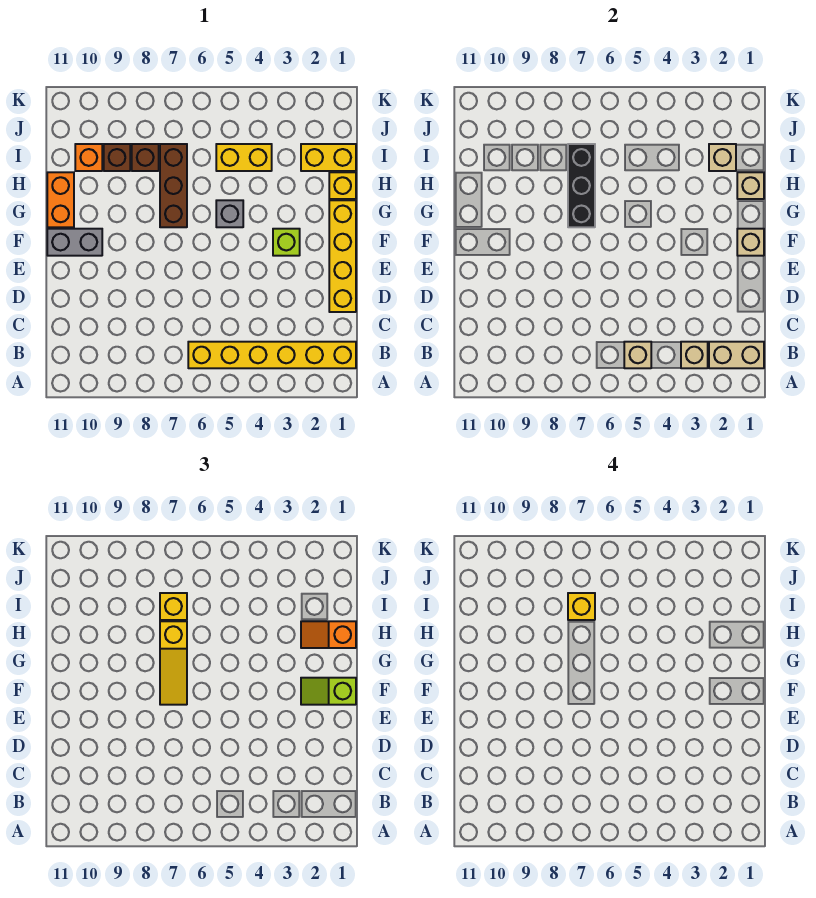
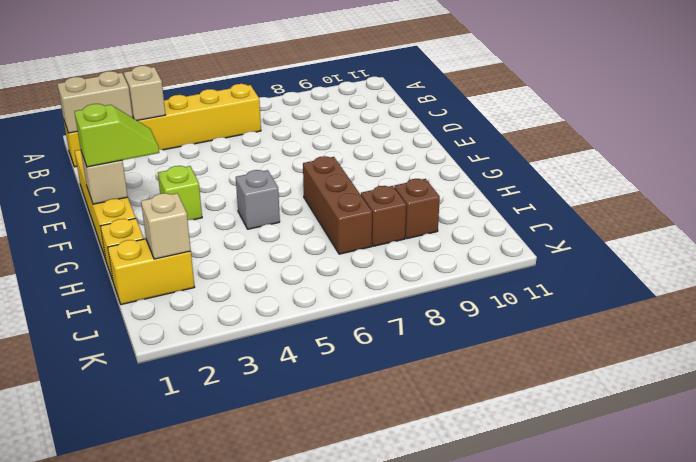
none -> grey 1x2 brick [47,229,102,256]
none -> orange 1x2 brick [47,172,74,227]
none -> yellow 1x2 brick [216,144,272,171]

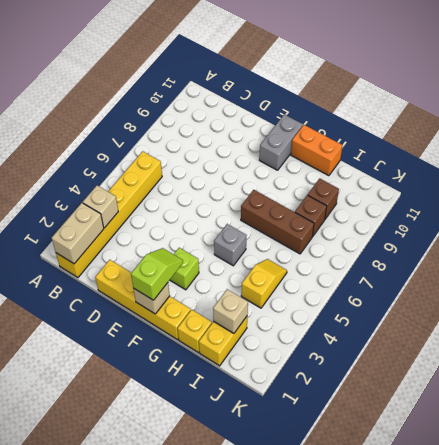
yellow 1x2 slope [241,259,287,308] -> yellow 1x2 brick [216,144,272,171]
none -> orange 1x1 brick [75,144,102,171]
none -> tan 1x1 brick [624,342,651,368]
none -> black 1x3 brick [568,144,595,227]

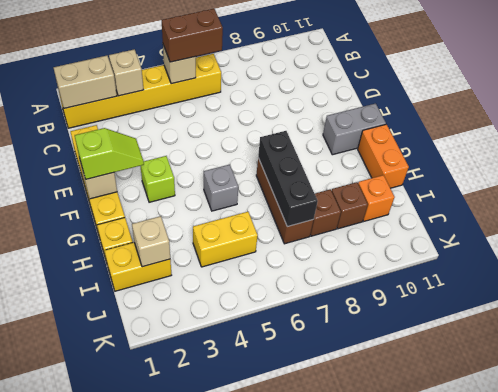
brown 1x2 brick [162,9,223,62] -> none
none -> tan 1x1 brick [737,172,764,199]
none -> yellow 1x3 slope [160,621,187,705]
none -> orange 1x2 slope [301,621,356,648]

